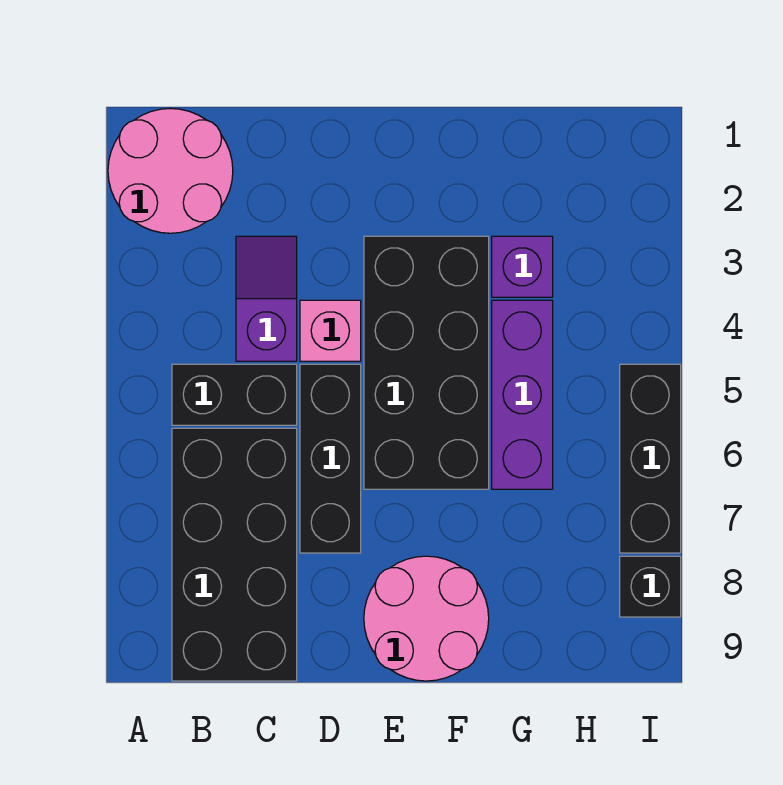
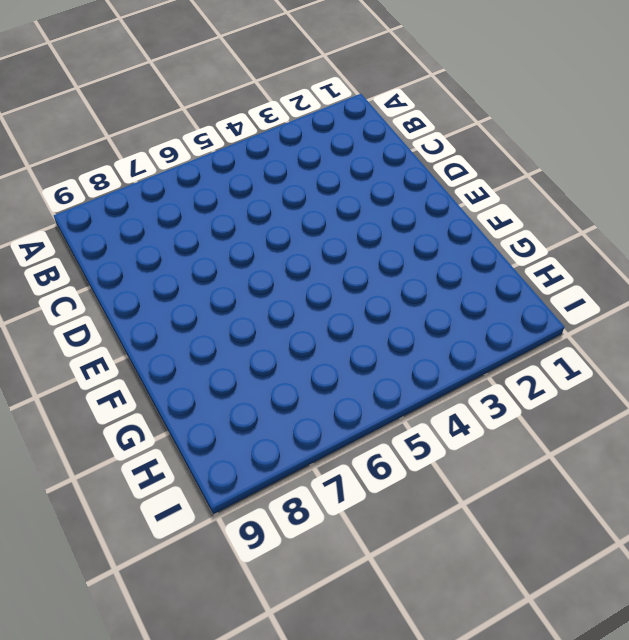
none -> pink 2x2 round brick [108,108,233,233]
none -> black 1x2 brick [172,364,297,425]
none -> black 2x4 brick [172,428,297,681]

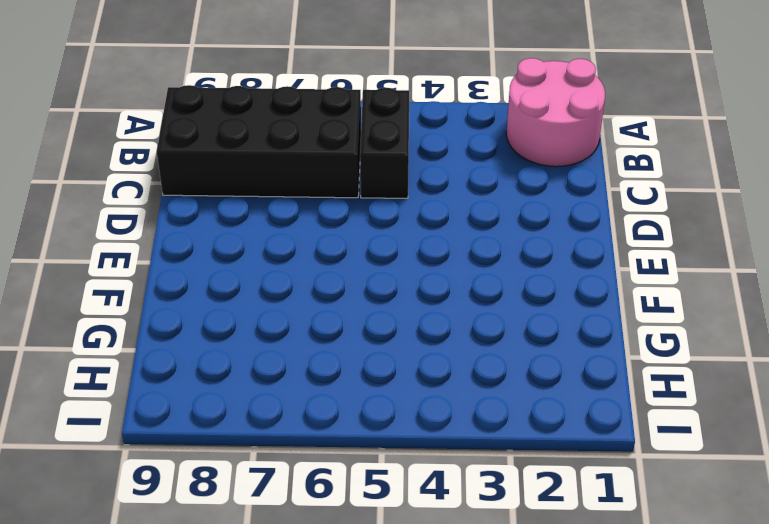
none -> purple 1x2 slope [236,236,297,361]
none -> pink 1x1 brick [300,300,361,361]
none -> black 1x3 brick [300,364,361,553]

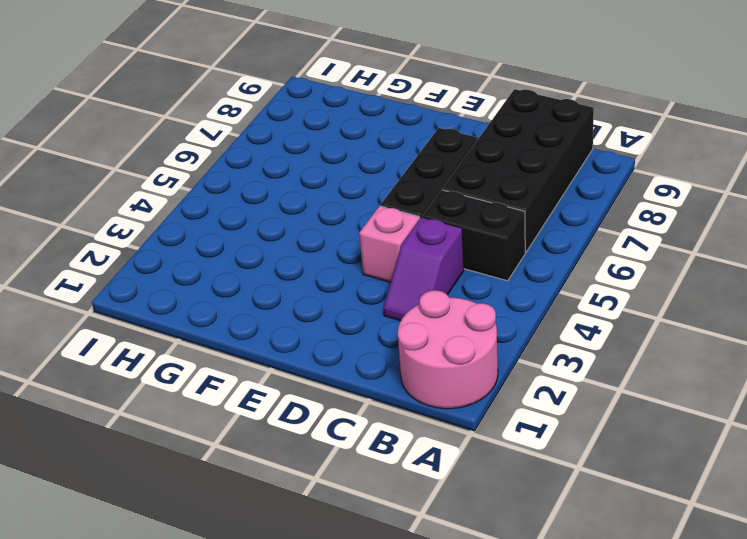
none -> black 2x4 brick [364,236,489,489]
none -> pink 2x2 round brick [364,556,489,681]
none -> purple 1x1 brick [492,236,553,297]

